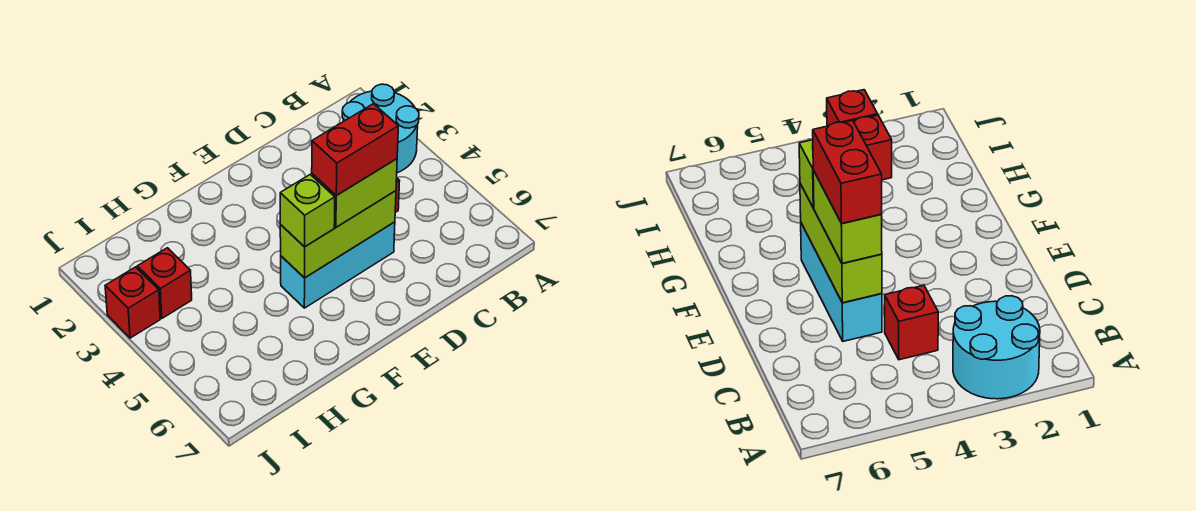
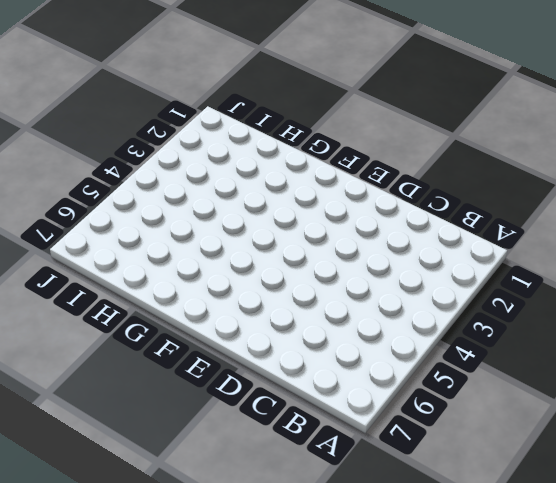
none -> cyan 2x2 round brick [342,84,419,173]
none -> red 1x1 brick [885,285,938,360]

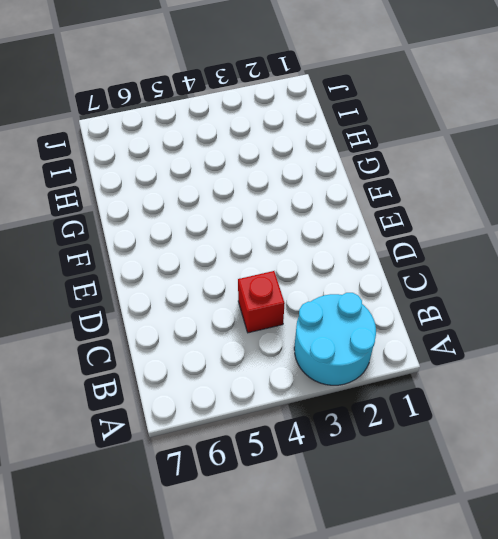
none -> cyan 1x3 brick [281,222,395,308]
none -> red 1x1 brick [137,248,192,318]

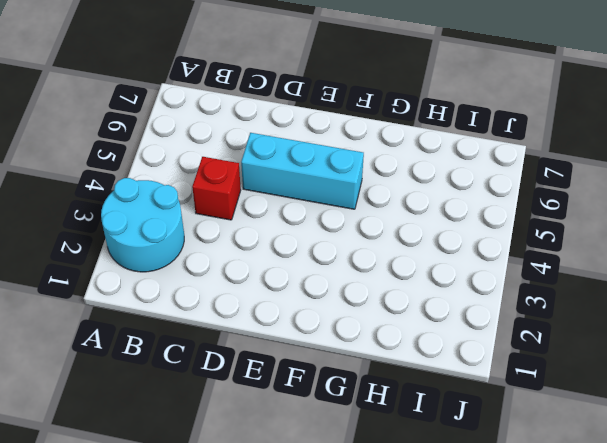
none -> red 1x1 brick [137,248,192,318]
none -> red 1x1 brick [105,267,160,338]

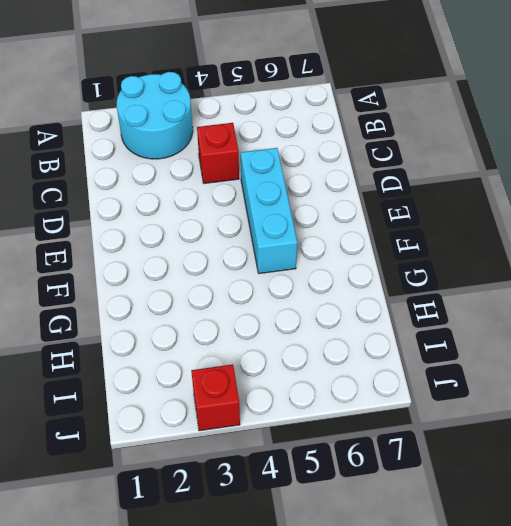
none -> red 1x1 brick [137,248,192,318]
none -> lime 1x3 brick [280,191,396,278]

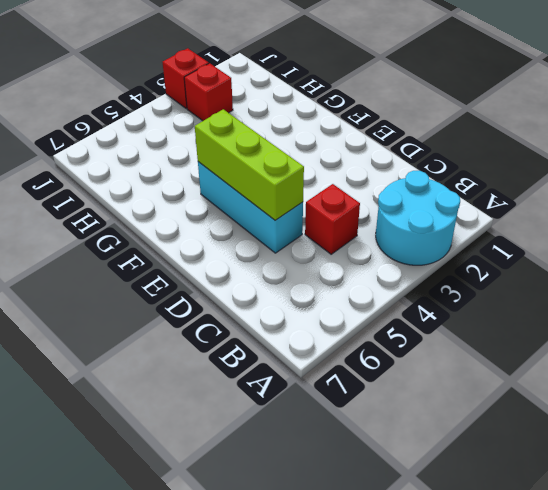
none -> lime 1x2 brick [312,159,397,227]
none -> lime 1x1 brick [280,174,335,247]

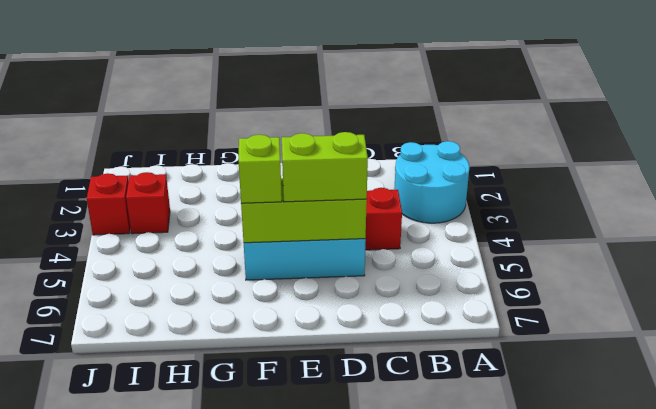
none -> red 1x2 brick [312,104,398,196]

